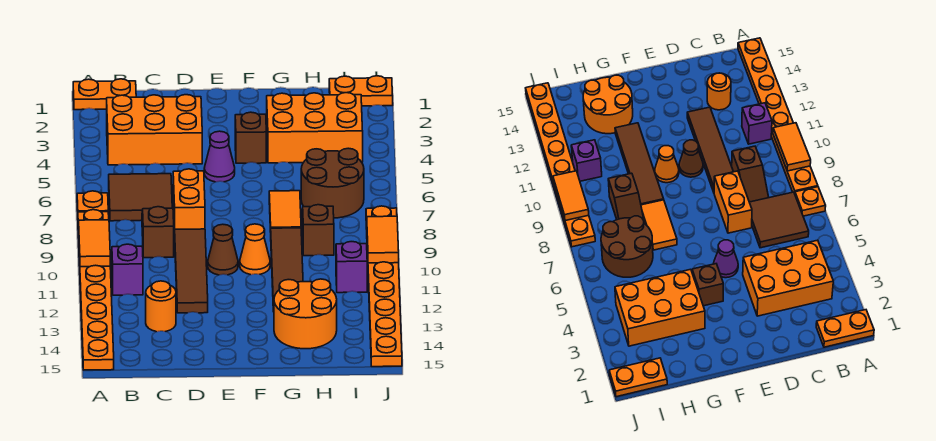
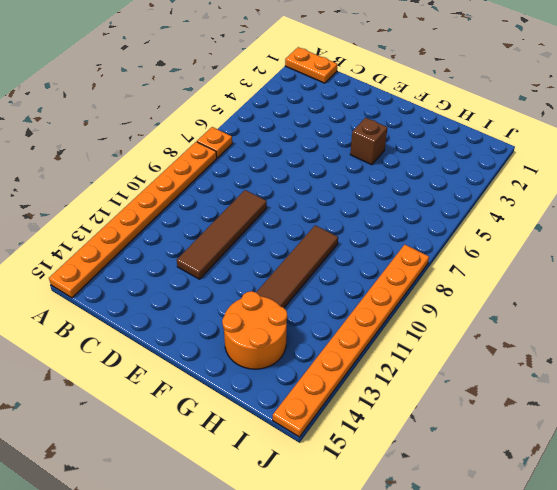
none -> orange 2x3 brick [107,95,202,165]
none -> brown 2x2 tile [109,174,172,221]
none -> purple 1x1 brick [112,244,143,295]

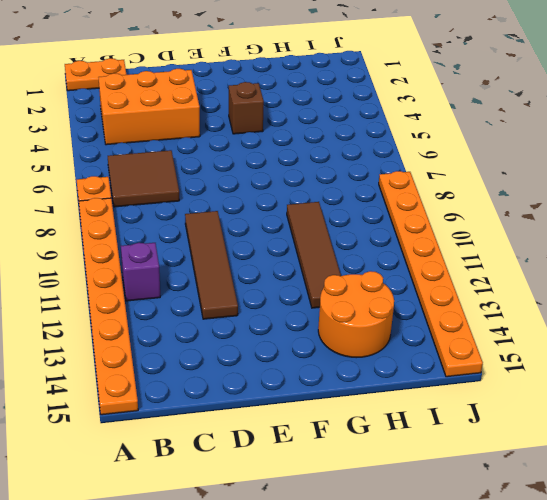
none -> brown 1x2 slope [142,207,174,258]
none -> orange 1x1 round brick [146,281,176,332]
none -> orange 1x2 brick [173,169,205,235]

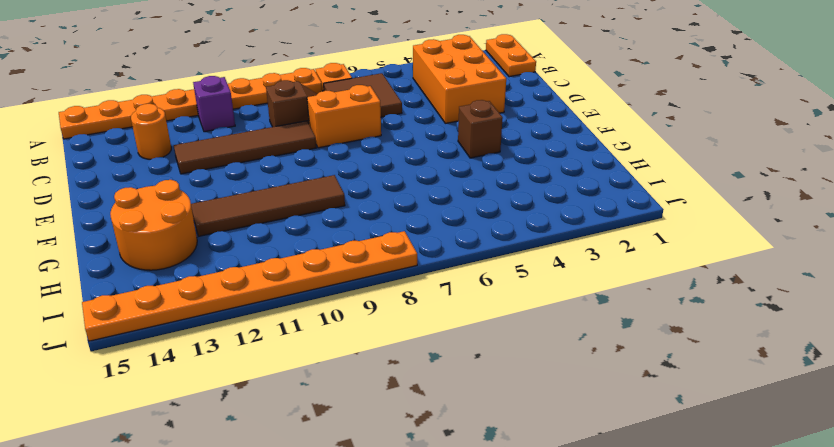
none -> purple 1x1 cone [204,131,235,182]
none -> brown 1x1 cone [208,224,238,275]
none -> orange 1x1 cone [240,224,270,275]

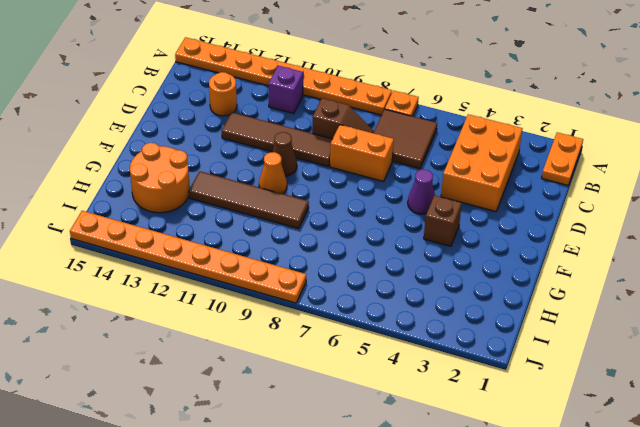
none -> orange 2x3 brick [267,93,363,163]
none -> orange 1x2 tile [269,191,301,232]
none -> brown 2x2 round brick [301,148,364,218]

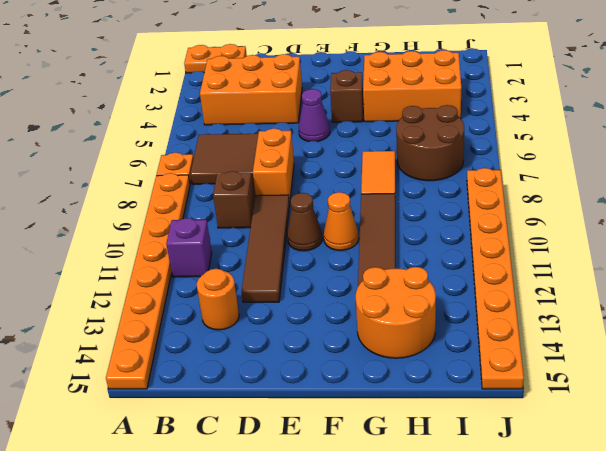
none -> brown 1x2 slope [302,205,334,256]
none -> orange 1x2 plate [329,76,393,106]
none -> purple 1x1 brick [336,242,367,293]

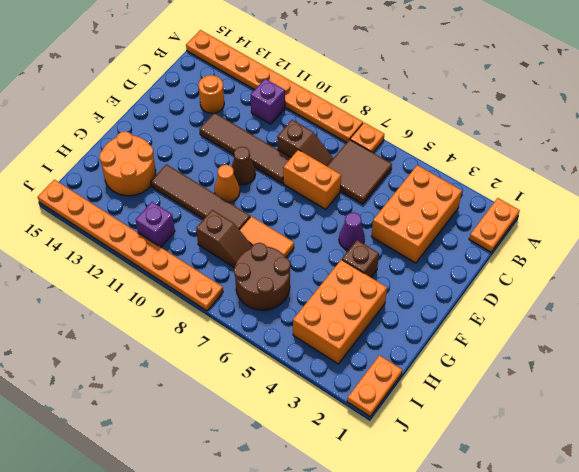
none -> orange 1x2 tile [79,220,110,267]
none -> orange 1x2 tile [367,216,399,263]

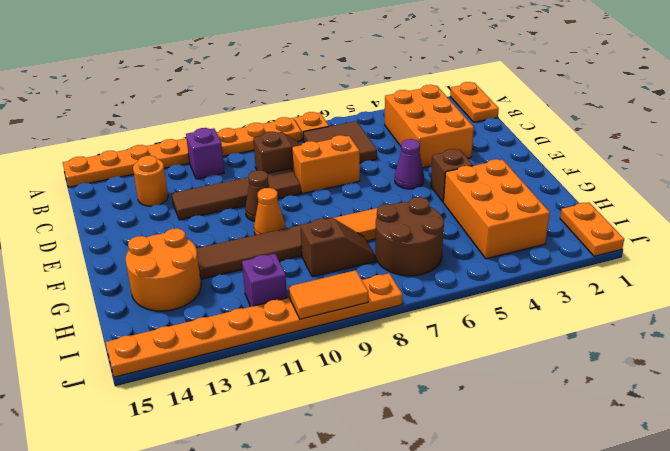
none -> orange 1x2 tile [79,220,110,267]

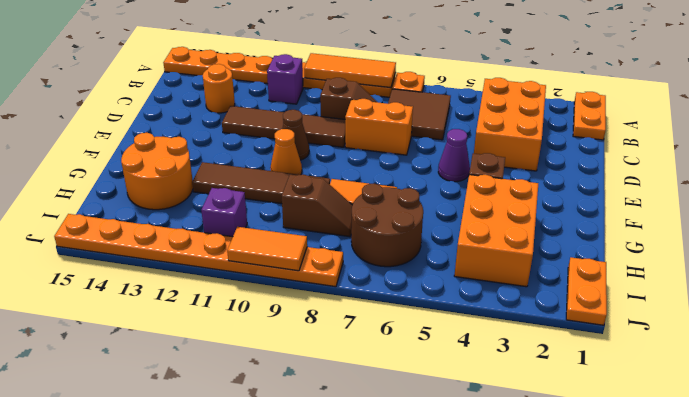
orange 1x3 tile [304,53,396,88] -> orange 1x2 tile [79,220,110,267]

